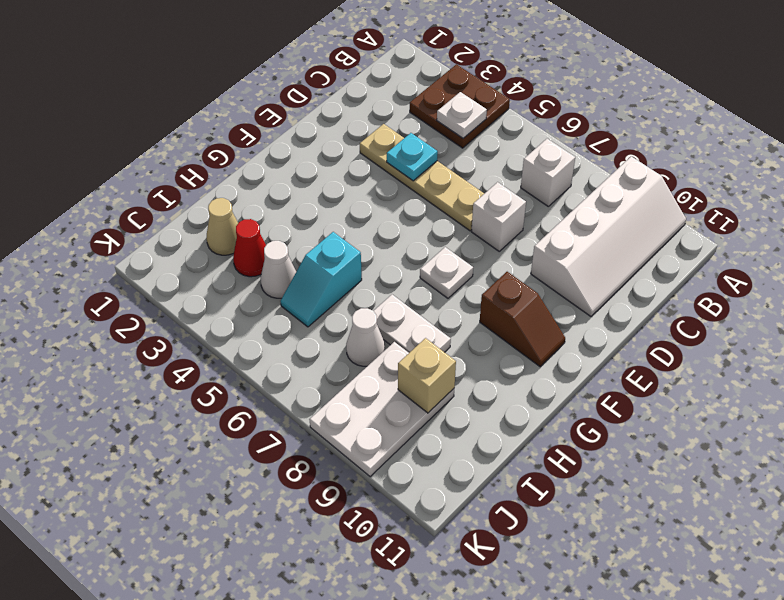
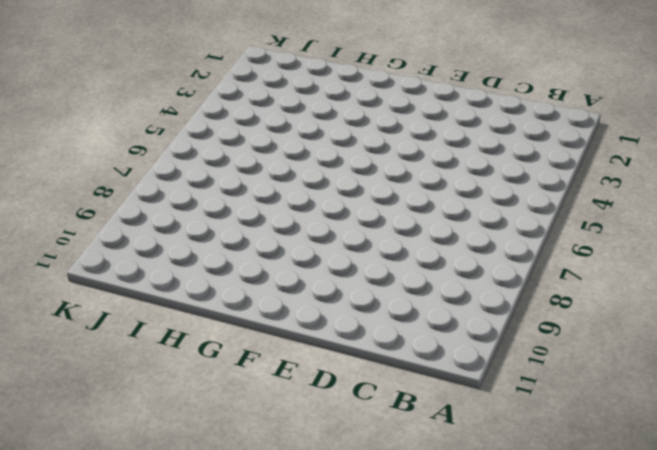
none -> brown 2x2 plate [410,64,510,148]
none -> white 2x4 slope [531,156,686,316]
none -> white 1x1 brick [521,139,575,206]

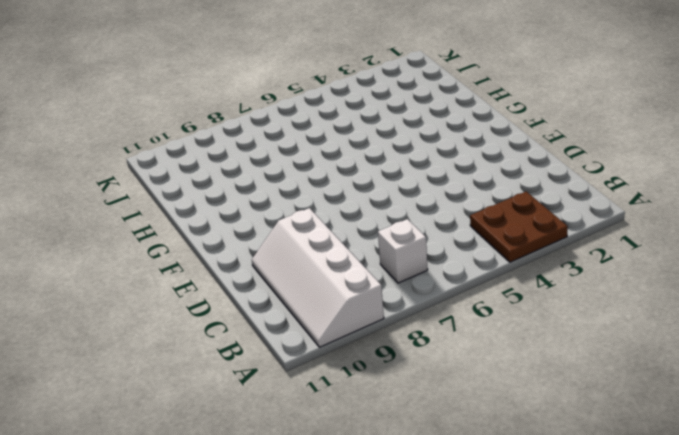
none -> tan 1x4 plate [360,124,484,231]
none -> white 1x1 brick [471,182,526,251]
none -> white 1x1 plate [420,247,473,298]

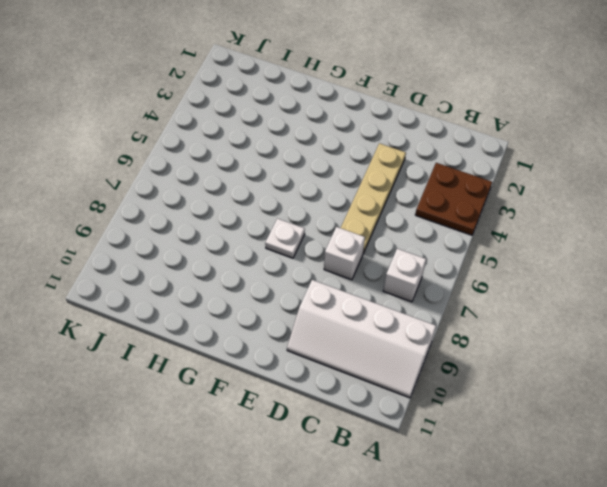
none -> brown 1x2 slope [480,272,565,367]
none -> cyan 1x2 slope [280,232,362,327]
none -> white 1x2 plate [374,295,451,353]

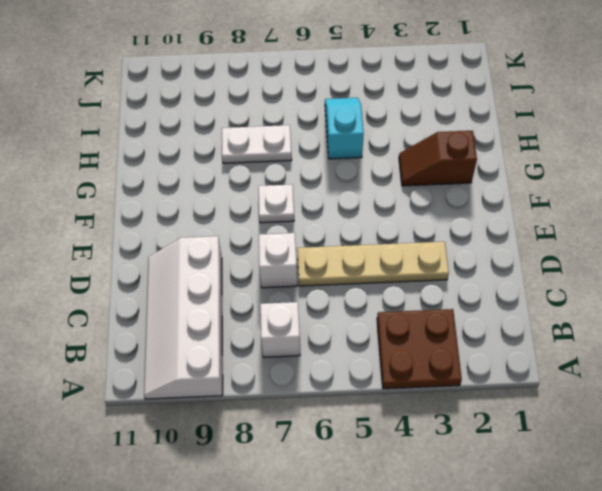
brown 1x2 slope [399,131,477,186] -> brown 1x2 slope moved to [480,272,565,367]
none -> tan 1x1 cone [206,198,238,255]
none -> red 1x1 cone [233,219,266,277]
none -> white 1x1 cone [261,241,296,298]

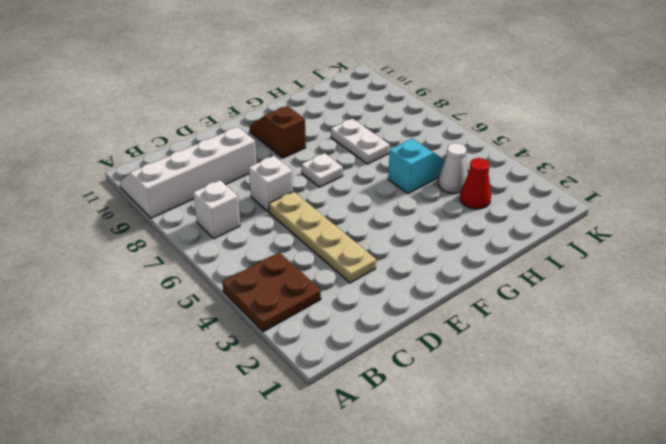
none -> tan 1x1 cone [206,198,238,255]
none -> white 1x1 cone [346,308,385,366]
none -> white 2x3 plate [309,342,454,477]

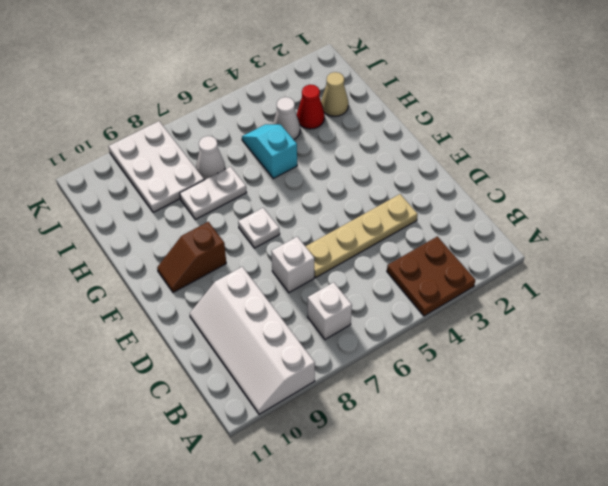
none -> white 1x1 plate [437,92,487,138]
none -> cyan 1x1 plate [387,133,438,181]
none -> tan 1x1 brick [398,338,456,413]

